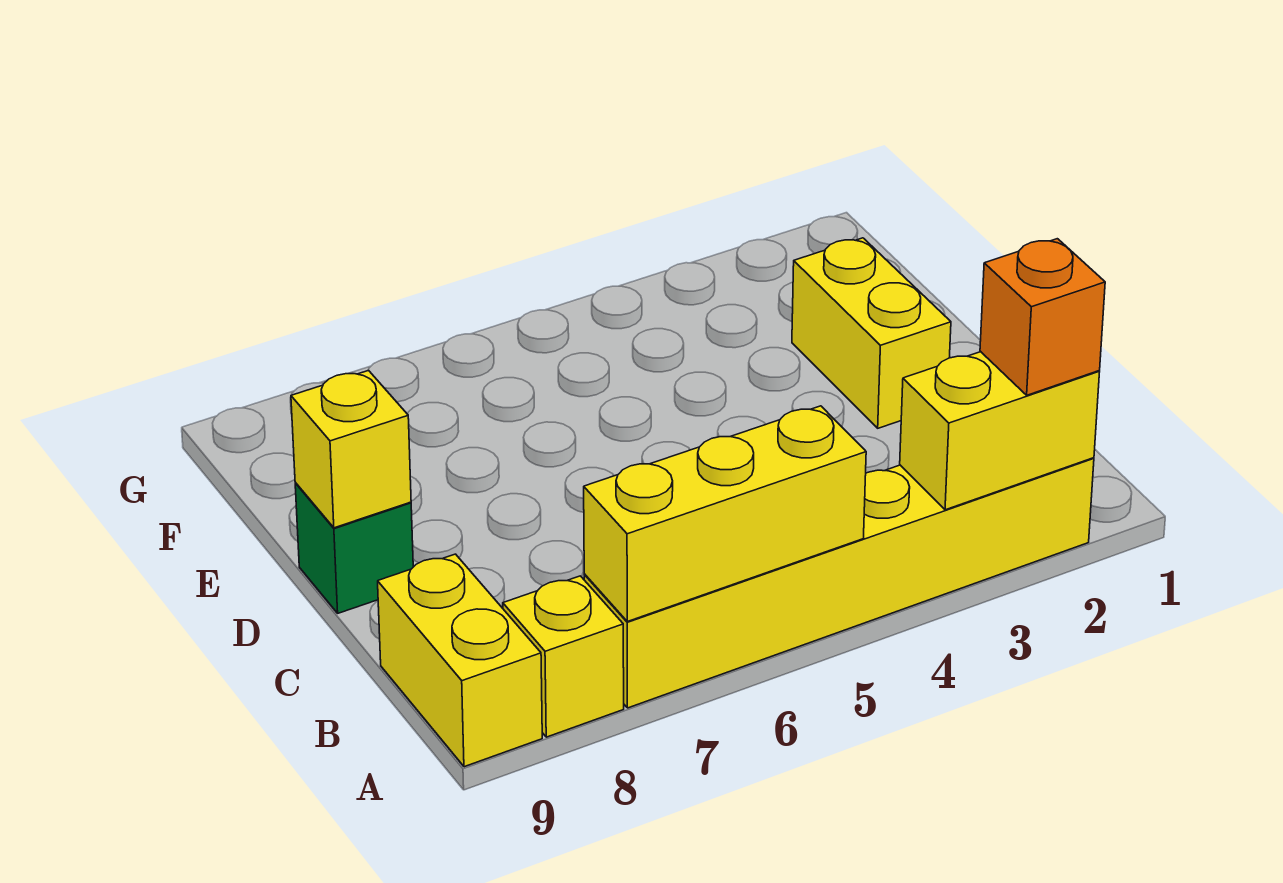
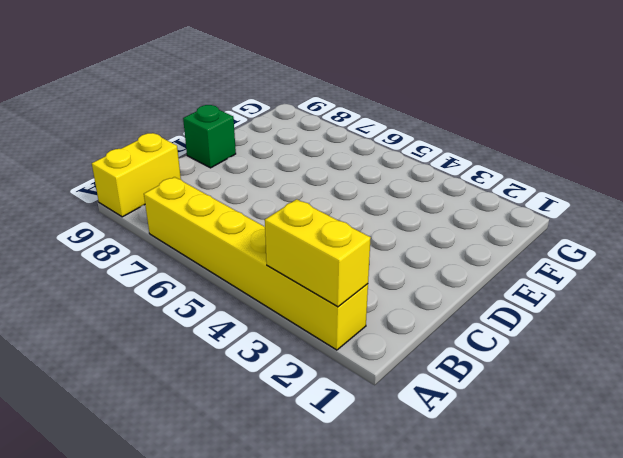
none -> yellow 1x1 brick [503,576,624,737]
none -> yellow 1x2 brick [792,238,951,428]

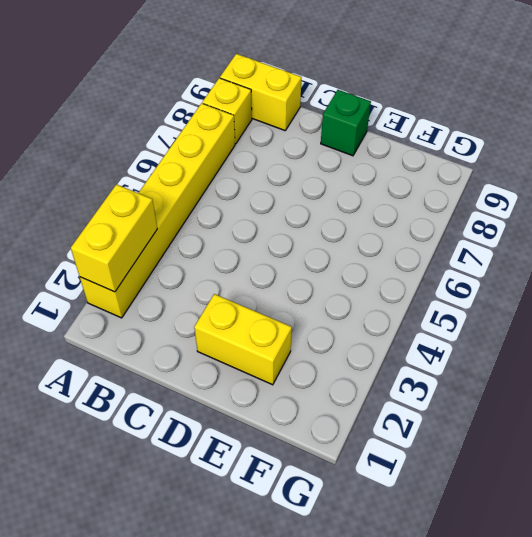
none -> yellow 1x3 brick [584,406,866,622]
none -> yellow 1x1 brick [291,370,411,528]

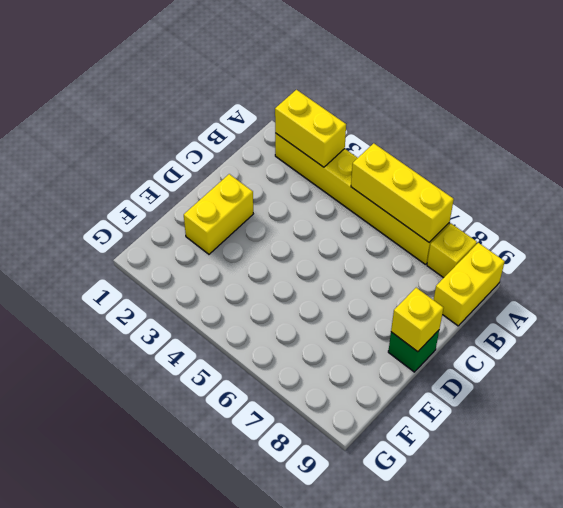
none -> orange 1x1 brick [980,239,1105,395]

